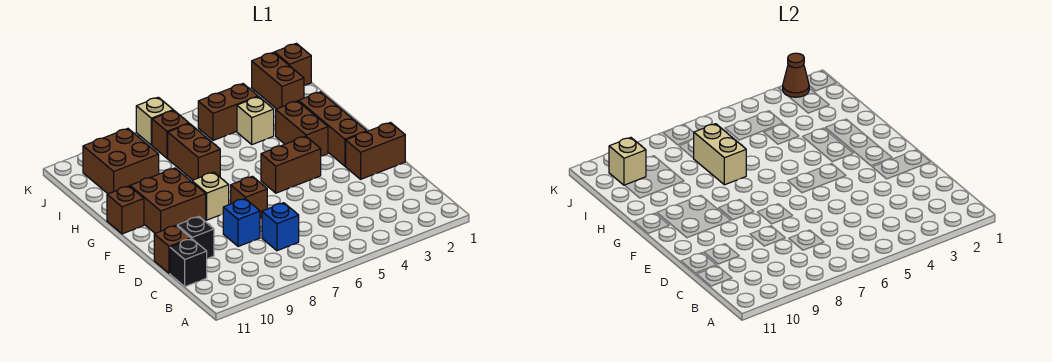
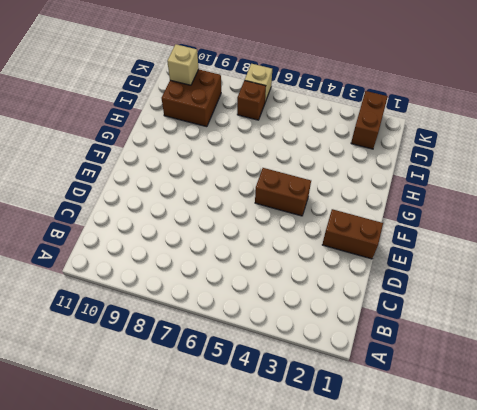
none -> blue 1x1 brick [262,203,299,251]
none -> black 1x1 brick [170,239,207,287]
none -> blue 1x1 brick [223,199,260,247]

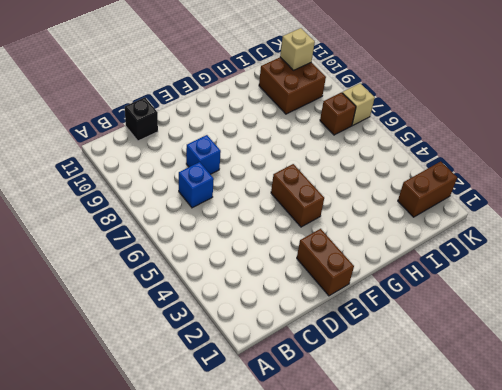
none -> black 1x1 brick [177,217,214,259]
none -> brown 1x1 brick [154,226,191,273]
none -> brown 1x1 brick [231,176,267,218]

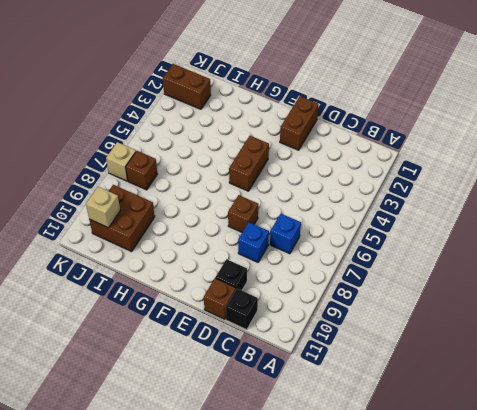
none -> brown 1x3 brick [299,92,367,166]
none -> tan 1x1 brick [192,172,229,220]
none -> brown 2x2 brick [130,168,206,233]

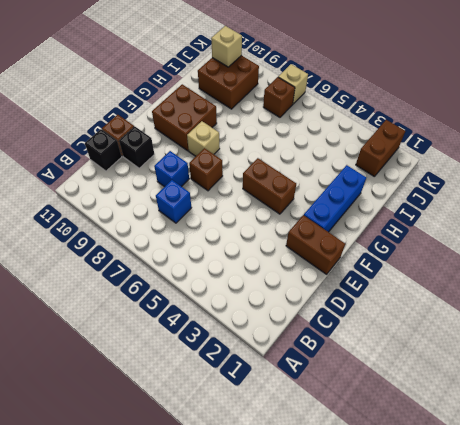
blue 1x3 brick [304,165,366,232] -> brown 1x3 brick [299,92,367,166]
none -> brown 1x2 brick [276,101,328,156]
none -> brown 1x1 brick [107,186,144,234]
none -> brown 1x2 brick [168,124,220,180]

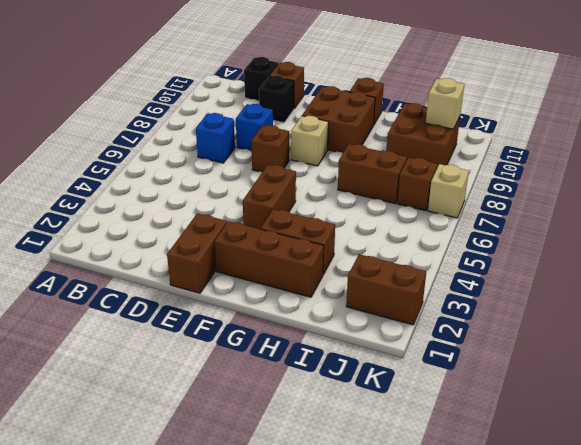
none -> tan 1x1 brick [237,97,274,145]
none -> brown 1x2 brick [198,84,258,140]
none -> brown 1x1 brick [275,43,311,86]

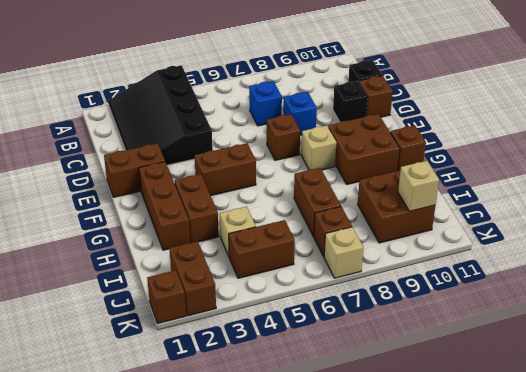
black 3x4 slope [108,65,213,165] -> none
none -> tan 1x2 brick [694,124,746,185]
none -> brown 1x1 cone [783,53,809,97]

